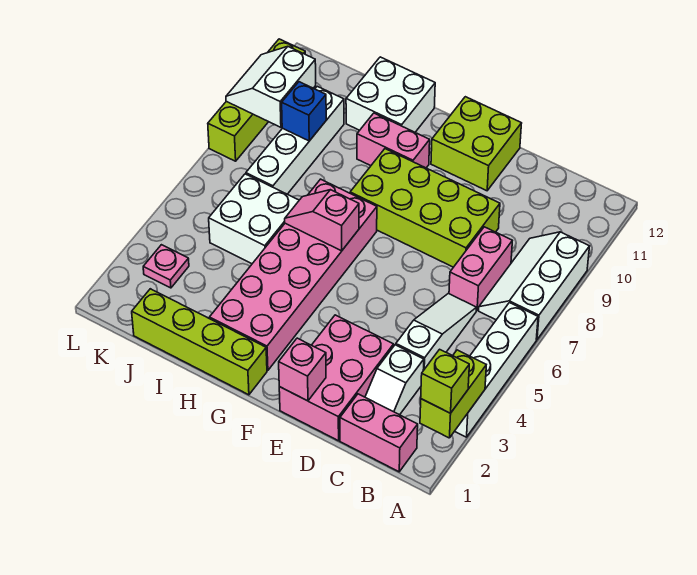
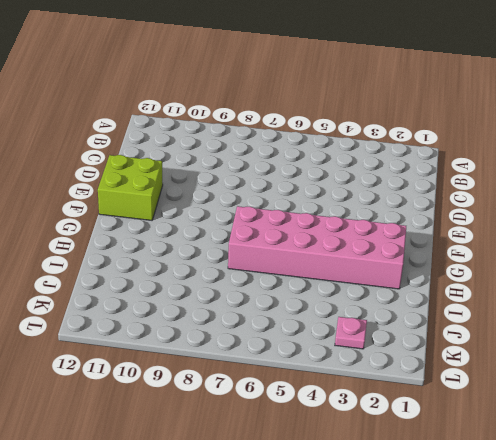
none -> white 1x4 brick [455,303,538,437]
none -> white 2x3 slope [479,232,590,340]
none -> pink 1x2 brick [340,394,418,472]

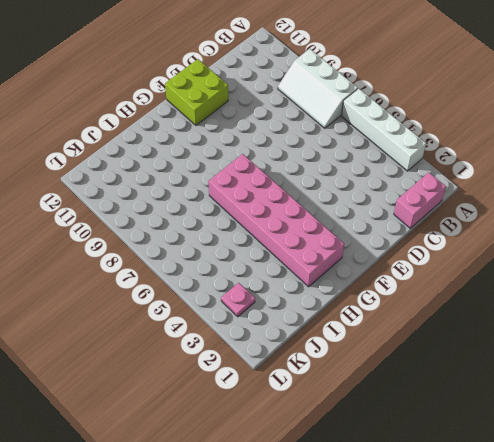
none -> white 1x2 slope [365,345,424,415]
none -> white 1x3 slope [396,293,477,371]
none -> pink 1x2 brick [449,227,512,310]

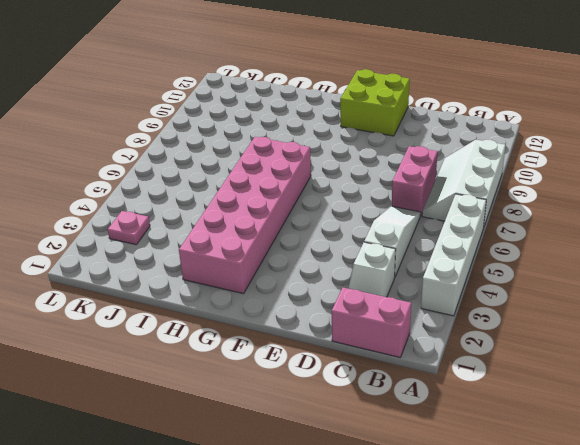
none -> pink 2x3 brick [279,315,394,441]
none -> lime 2x4 brick [350,149,500,267]
none -> lime 1x4 brick [132,289,267,395]

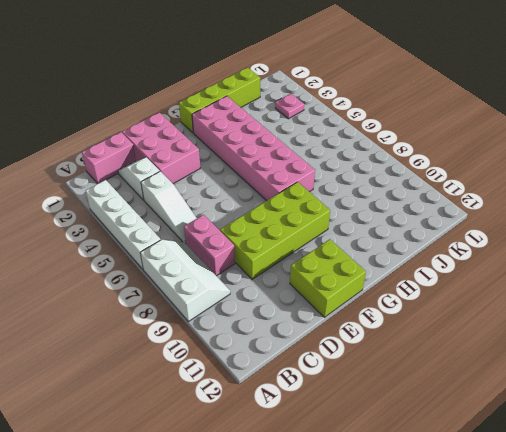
none -> pink 1x2 brick [357,113,430,168]
none -> white 2x2 brick [346,57,435,132]
none -> white 2x2 brick [209,174,299,264]

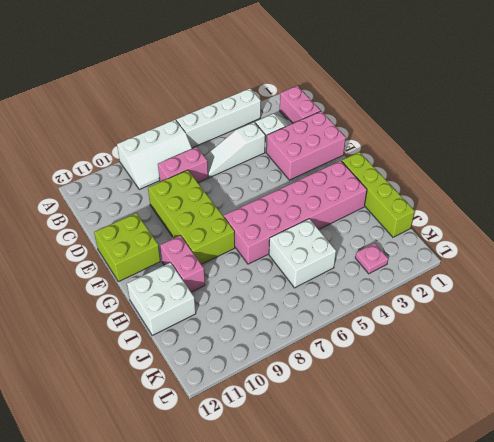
none -> white 1x4 brick [246,86,344,194]
none -> lime 1x4 brick [208,39,305,161]
none -> lime 1x2 brick [420,350,486,438]

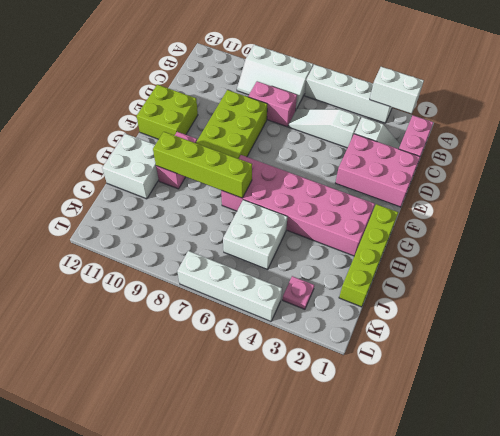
white 1x2 brick [370,67,424,114] -> lime 1x2 brick [420,350,486,438]
lime 1x4 brick [153,132,252,198] -> lime 1x4 brick moved to [208,39,305,161]
white 1x4 brick [177,251,282,321] -> white 1x4 brick moved to [246,86,344,194]
none -> pink 1x1 brick [279,338,326,401]
none -> pink 1x2 slope [285,190,359,251]
none -> blue 1x1 brick [282,82,326,141]

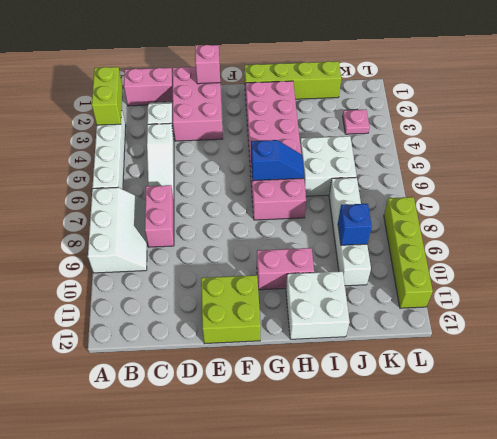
blue 1x2 slope [251,140,304,181] -> pink 1x2 slope [285,190,359,251]
none -> lime 2x4 brick [350,149,500,267]
none -> white 2x2 slope [226,47,316,127]
none -> lime 1x1 brick [421,349,469,413]

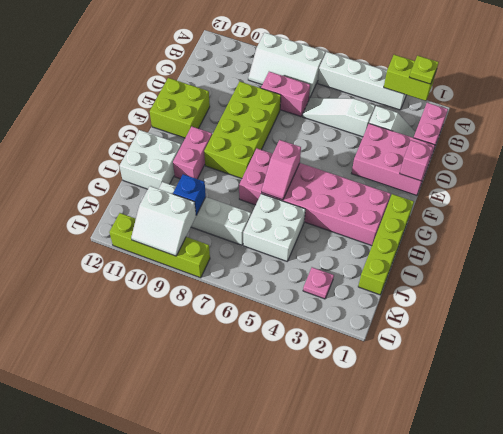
lime 1x1 plate [409,56,439,84] -> lime 1x1 brick [421,349,469,413]

